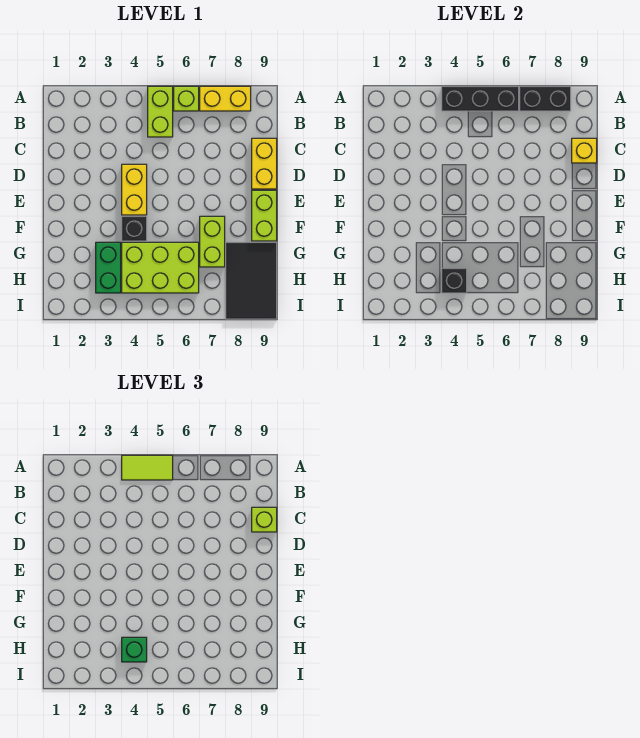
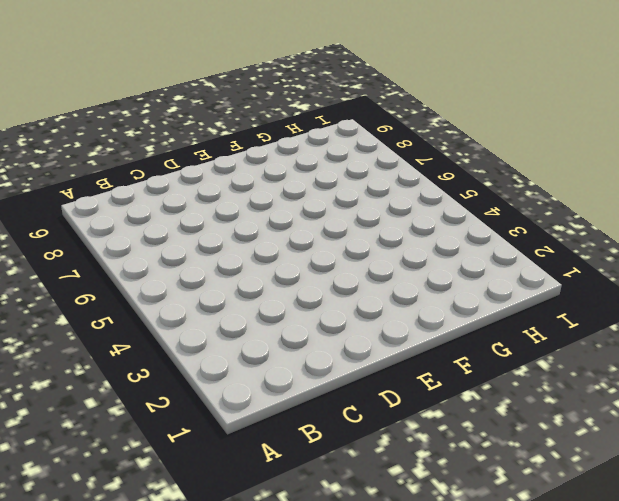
none -> lime 1x2 brick [148,86,173,137]
none -> lime 1x1 brick [174,86,199,111]
none -> yellow 1x2 brick [200,86,251,111]

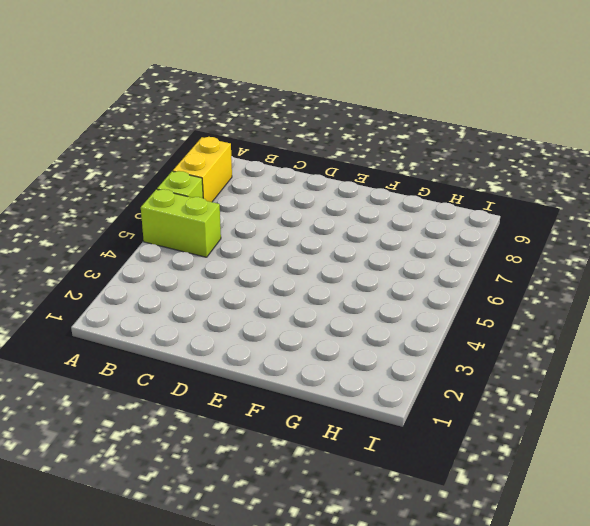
none -> yellow 1x2 brick [252,138,277,189]
none -> yellow 1x2 brick [122,164,147,215]
none -> lime 1x2 brick [252,190,277,241]

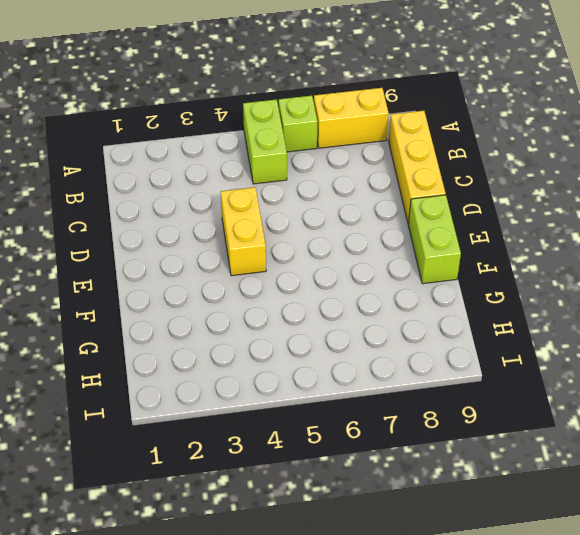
yellow 1x3 brick [389,111,446,224] -> yellow 1x2 brick [252,138,277,189]
none -> black 1x1 brick [122,216,147,241]
none -> lime 1x2 brick [200,216,225,267]
none -> green 1x2 brick [96,242,121,293]

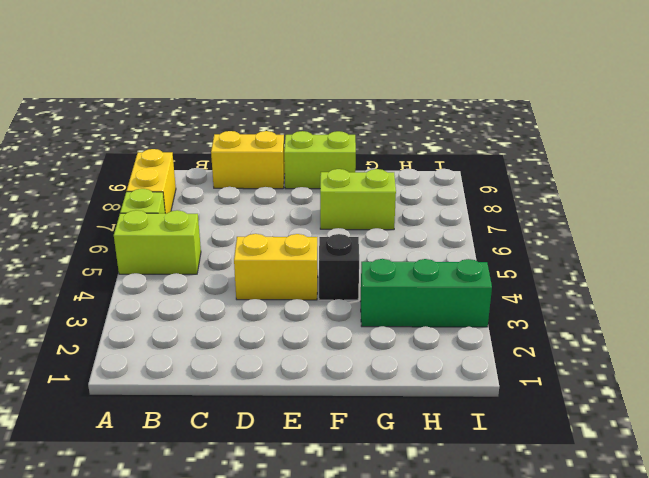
green 1x3 brick [360,259,492,327] -> green 1x2 brick [96,242,121,293]
none -> lime 2x3 brick [122,242,199,293]
none -> black 2x3 tile [226,242,277,319]
none -> black 1x3 brick [442,86,519,111]

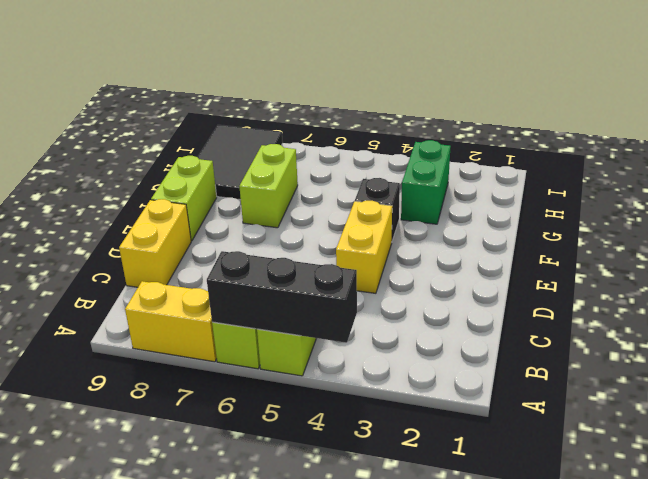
none -> lime 2x3 brick [122,242,199,293]
none -> black 1x2 brick [520,86,571,111]
none -> yellow 1x1 brick [572,138,597,163]

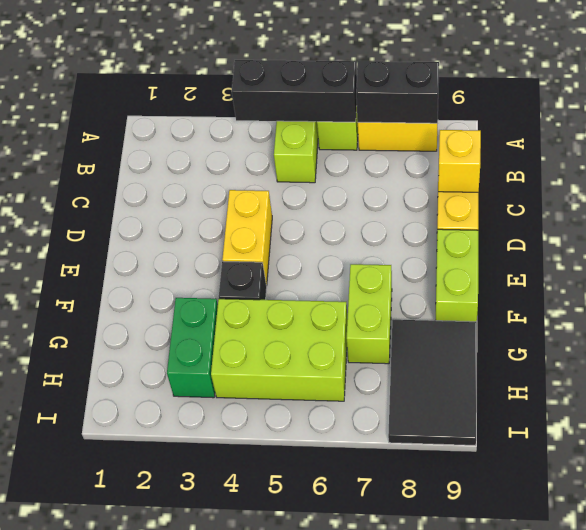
none -> black 1x1 brick [442,268,467,293]
none -> lime 1x2 tile [122,455,173,480]
none -> lime 1x1 brick [252,507,277,532]

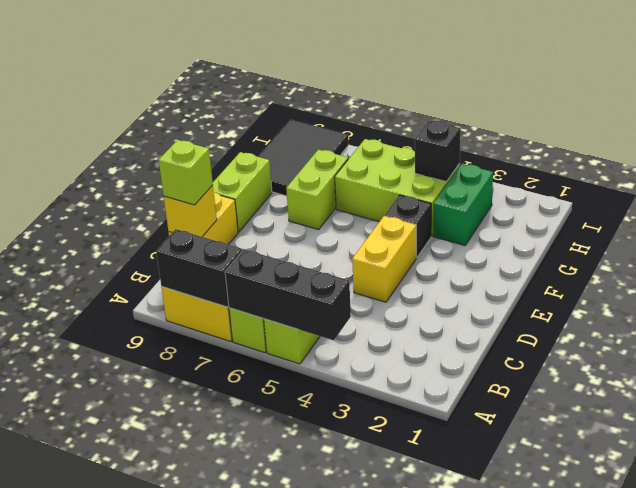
none -> lime 1x2 tile [122,455,173,480]
none -> green 1x1 brick [122,637,147,662]

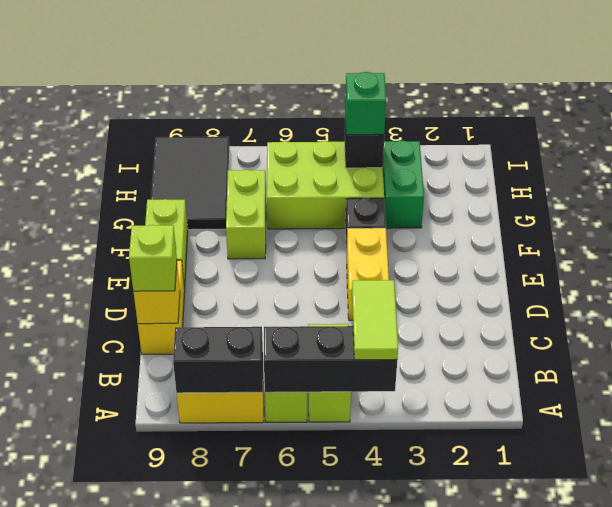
lime 1x2 tile [352,280,398,360] -> lime 1x2 tile turned to [122,455,173,480]

